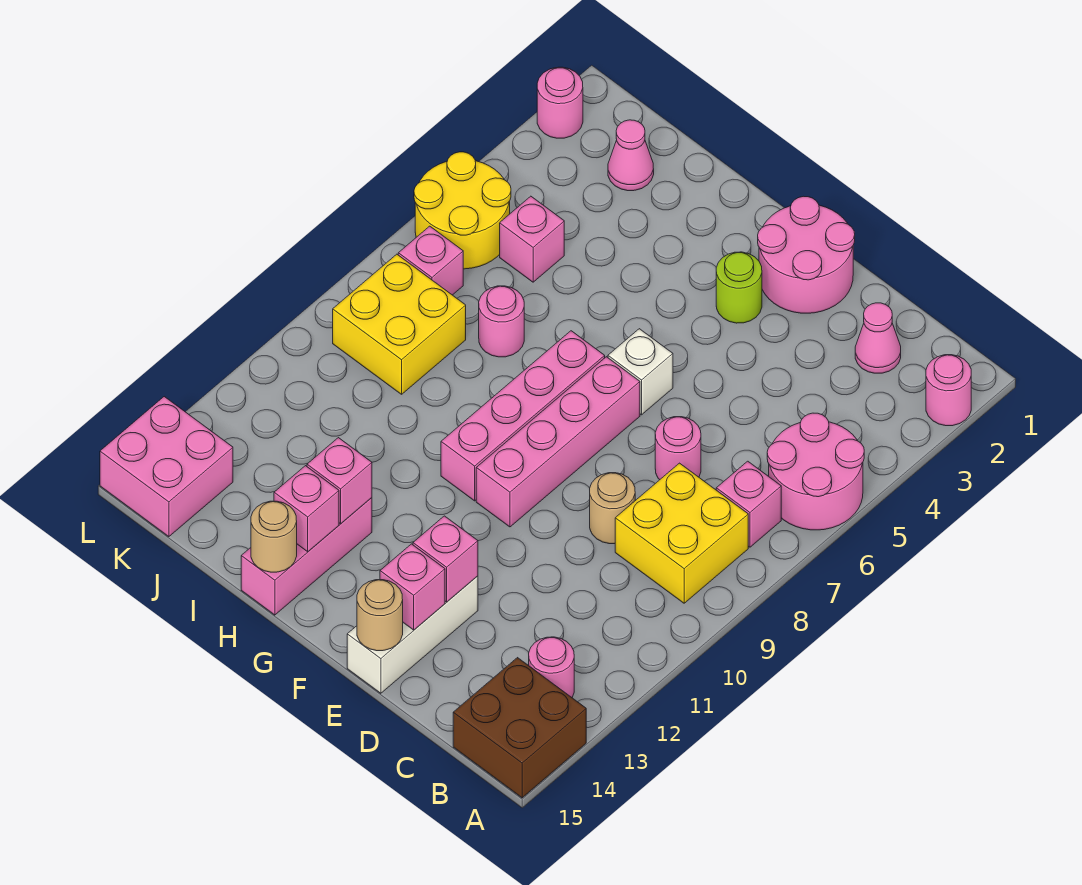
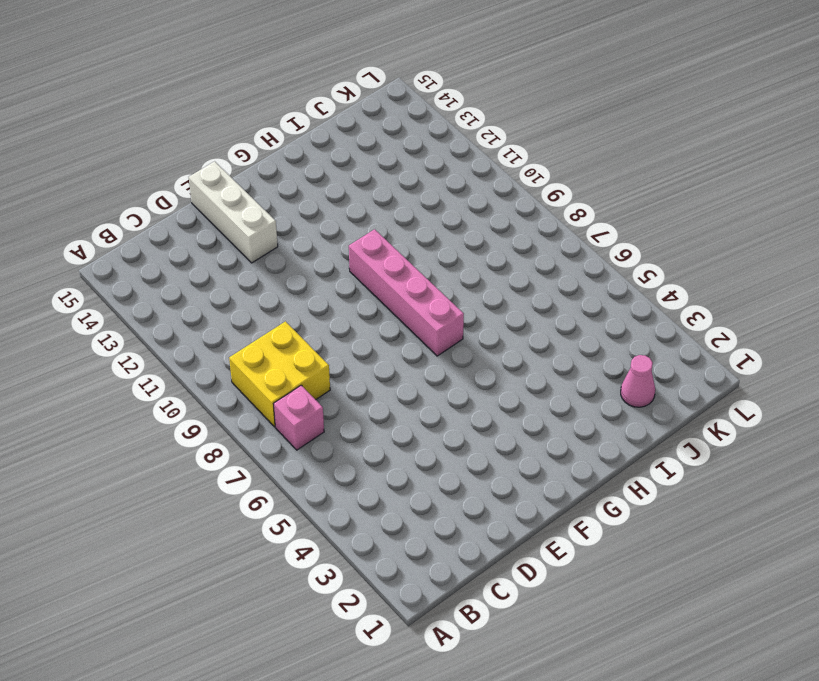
none -> pink 1x1 round brick [926,355,971,426]
none -> pink 2x2 round brick [767,413,864,530]
none -> brown 2x2 brick [453,658,586,798]
none -> pink 1x1 round brick [529,637,574,697]

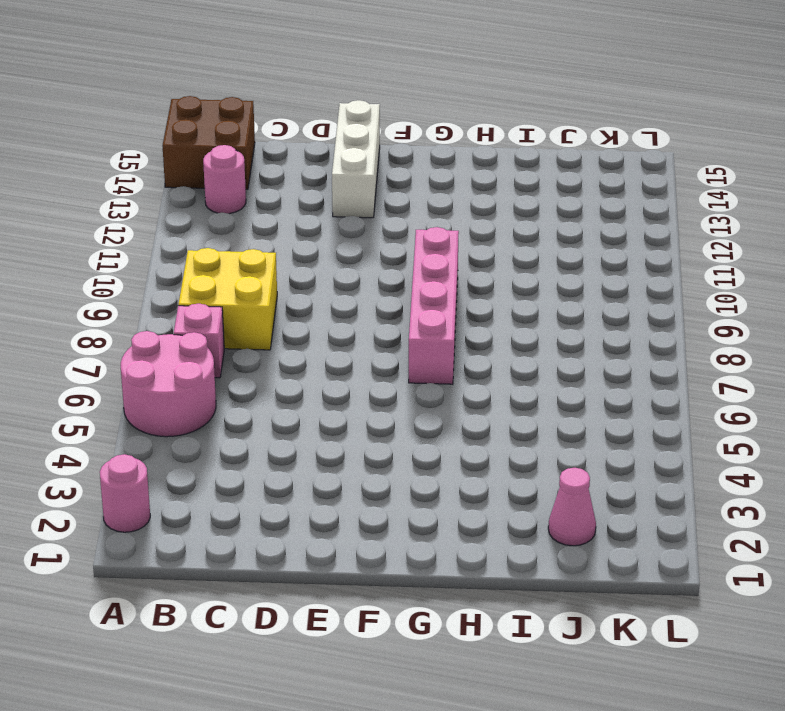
none -> pink 1x1 cone [855,303,901,373]
none -> pink 1x1 round brick [655,417,701,480]
none -> tan 1x1 round brick [590,473,635,544]
none -> pink 2x2 round brick [758,196,855,313]

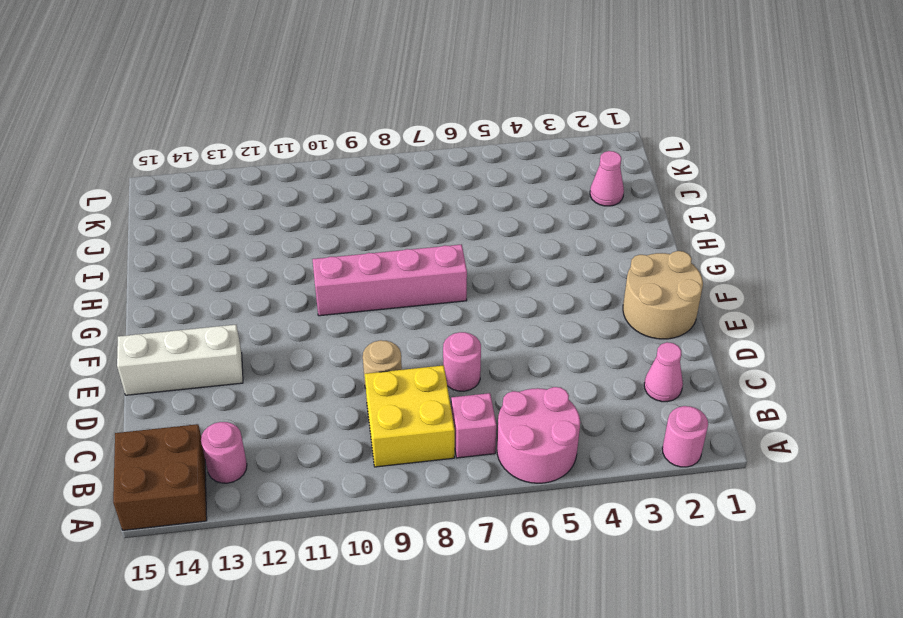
tan 2x2 round brick [623,251,703,339] -> pink 2x2 round brick [758,196,855,313]
none -> lime 1x1 round brick [716,252,762,323]
none -> white 1x1 brick [608,329,673,415]
none -> pink 1x4 brick [476,357,640,527]
none -> pink 1x3 brick [241,498,372,615]

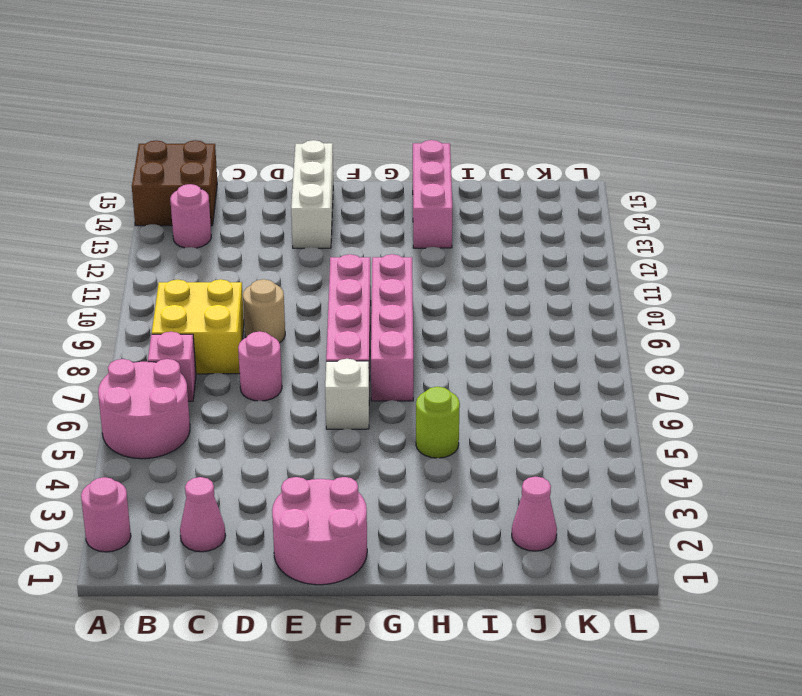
lime 1x1 round brick [416,387,460,458] -> lime 1x1 round brick moved to [716,252,762,323]
none -> pink 1x1 round brick [479,286,524,357]
none -> pink 1x1 brick [500,196,564,282]
none -> yellow 2x2 brick [333,254,466,394]
none -> yellow 2x2 round brick [414,152,511,269]

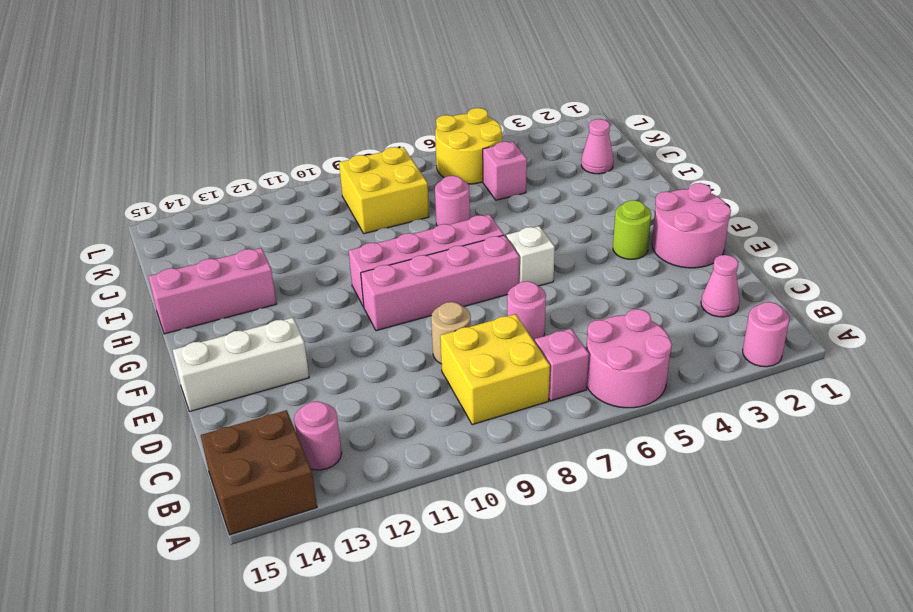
none -> pink 1x1 brick [398,226,463,295]
none -> pink 2x2 brick [100,397,233,537]
none -> pink 1x1 round brick [537,67,583,138]
none -> pink 1x1 brick [413,516,478,602]

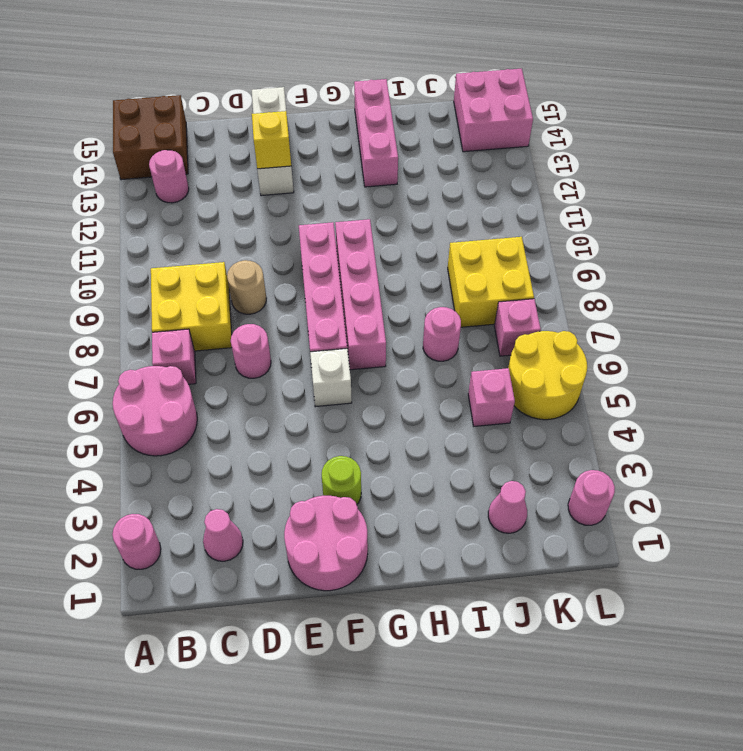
yellow 1x1 brick [252,111,291,169] -> pink 1x1 brick [413,516,478,602]
none -> pink 1x1 brick [380,544,445,630]
none -> tan 1x1 round brick [357,580,403,651]
none -> pink 1x1 brick [307,438,372,524]
none -> pink 1x1 brick [274,466,339,552]

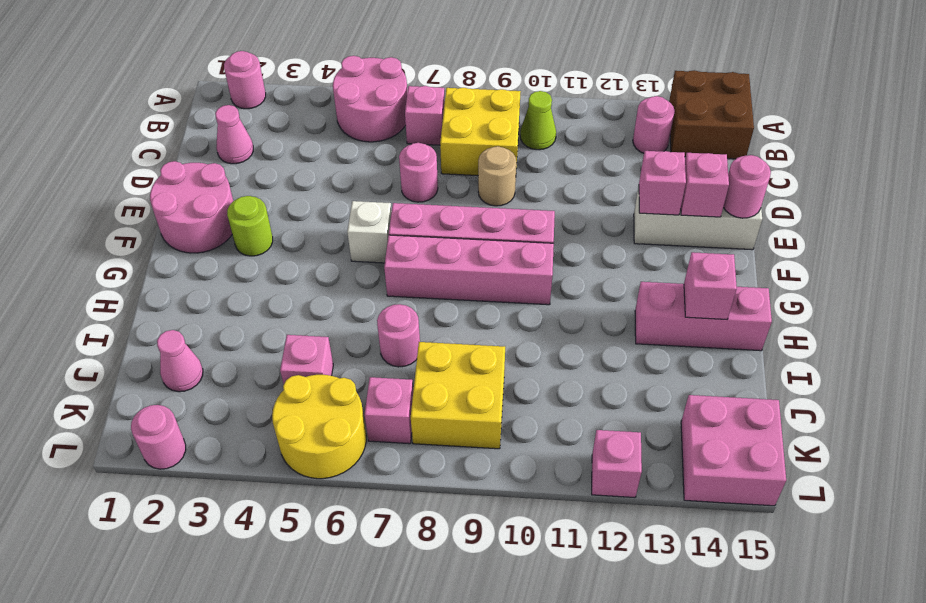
lime 1x1 cone [520,91,556,150] -> none
pink 1x1 round brick [723,155,771,218] -> tan 1x1 round brick [357,580,403,651]
pink 1x1 brick [592,430,642,497] -> pink 1x1 brick moved to [307,438,372,524]
none -> tan 1x1 round brick [251,501,297,572]

